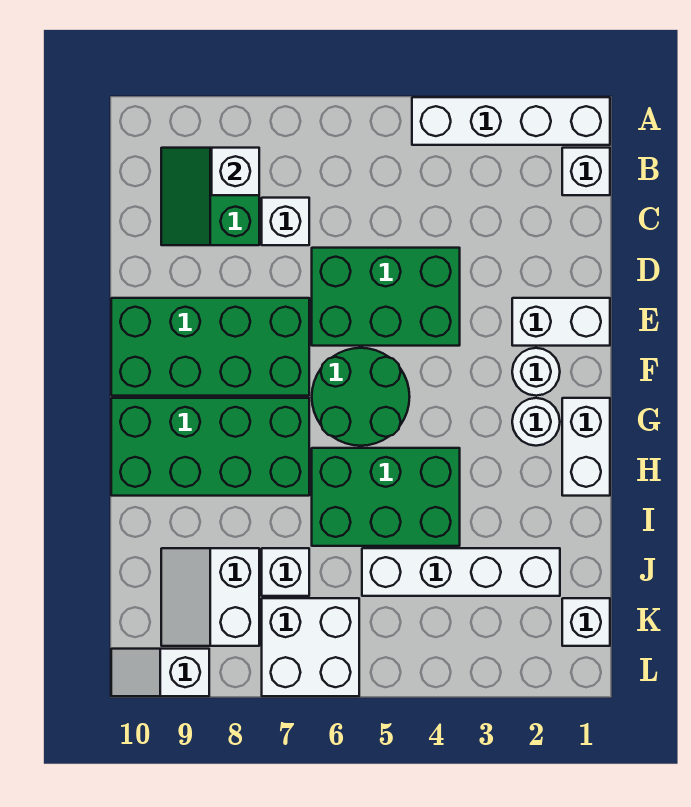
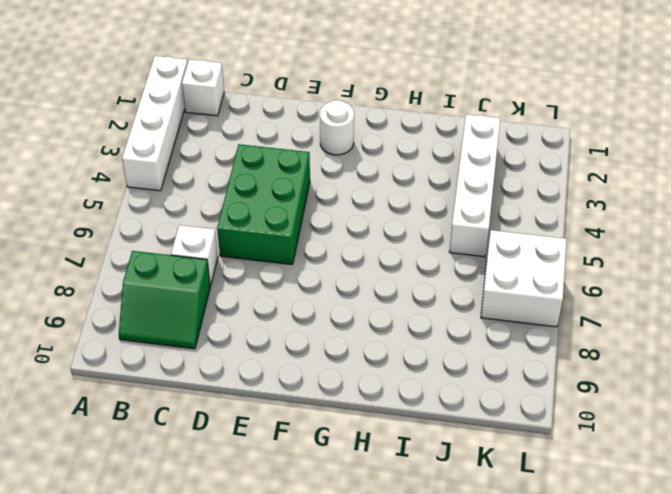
none -> white 1x2 brick [512,298,610,346]
none -> green 2x4 brick [111,298,309,396]
none -> green 2x2 round brick [312,348,410,446]

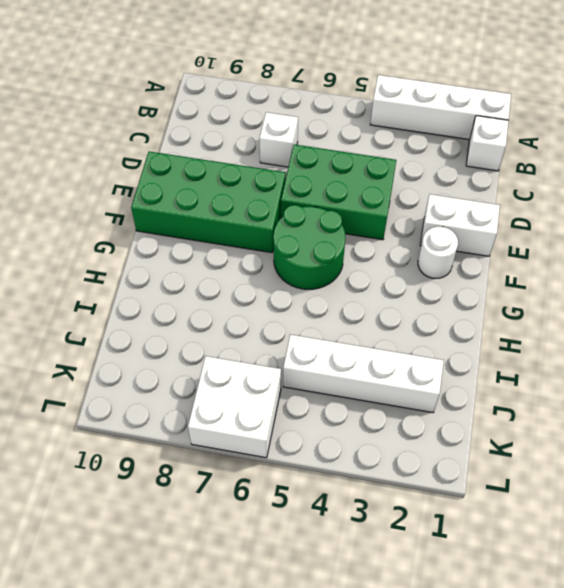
none -> green 2x2 slope [161,148,259,245]
none -> white 1x2 brick [562,398,610,496]
none -> white 1x1 round brick [512,398,560,446]

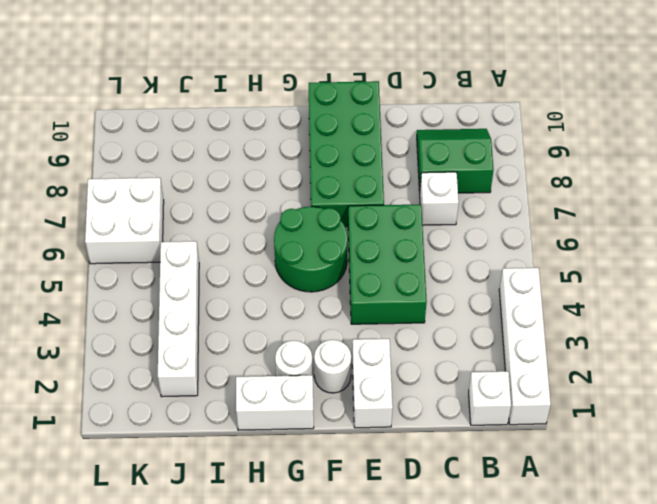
none -> green 2x4 brick [111,398,309,496]
none -> green 2x3 brick [312,448,460,546]
none -> white 1x1 brick [262,548,309,596]

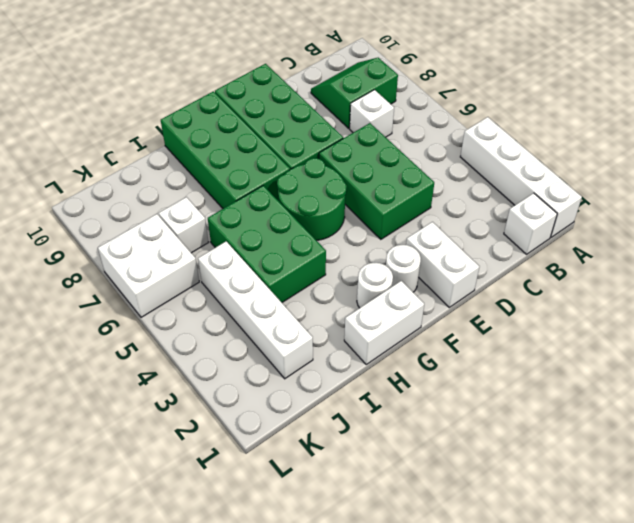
none -> white 2x2 slope [161,548,259,646]
none -> white 1x1 brick [562,598,610,646]
none -> white 1x2 slope [111,649,209,696]

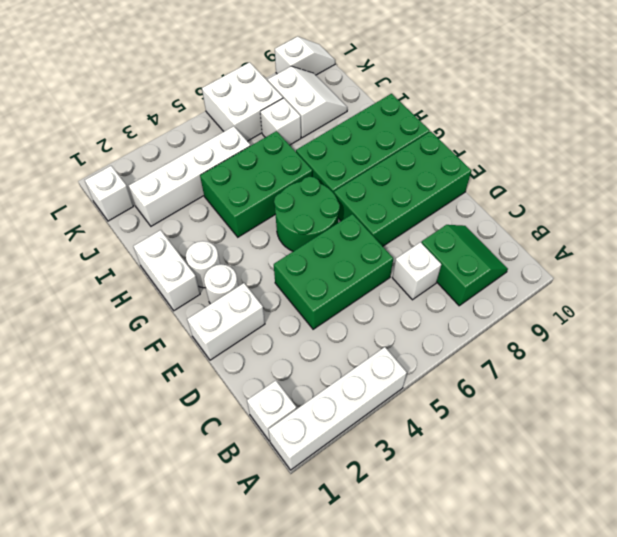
none -> white 1x1 brick [212,148,259,195]

